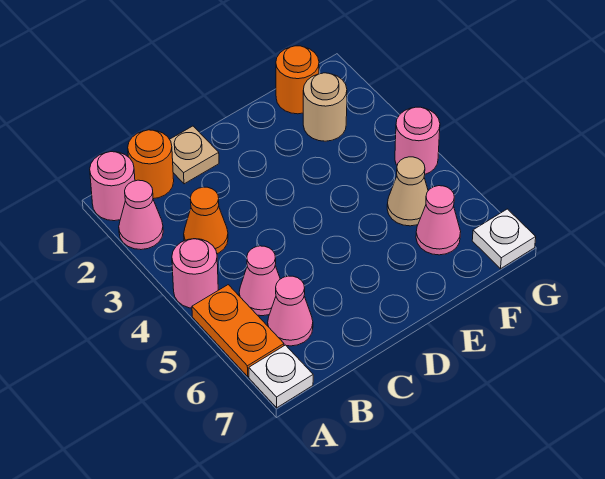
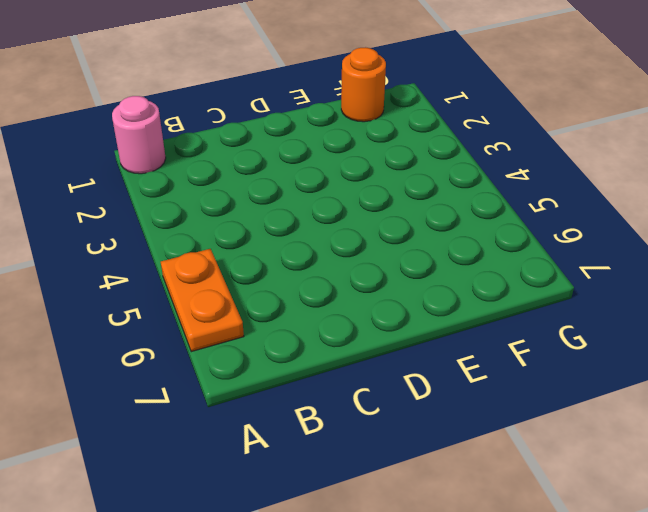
none -> pink 1x1 cone [119,180,163,250]
none -> pink 1x1 round brick [172,239,218,308]
none -> white 1x1 plate [249,345,313,408]

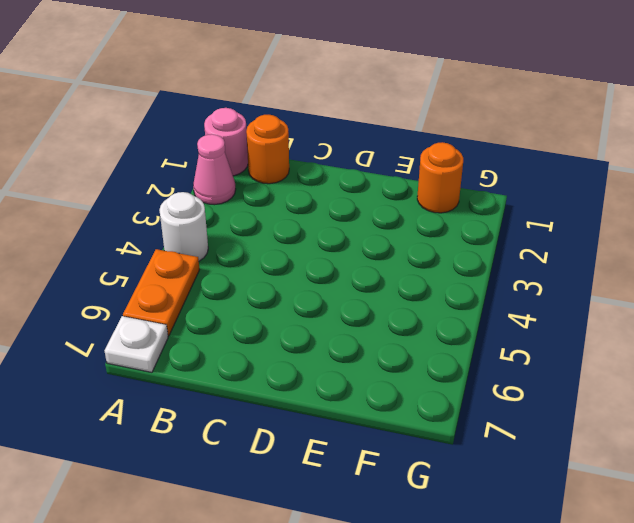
white 1x1 round brick [159,192,208,261] -> pink 1x1 round brick [172,239,218,308]
none -> orange 1x1 cone [184,187,228,254]
none -> pink 1x1 cone [239,246,280,316]
none -> pink 1x1 cone [268,276,313,346]

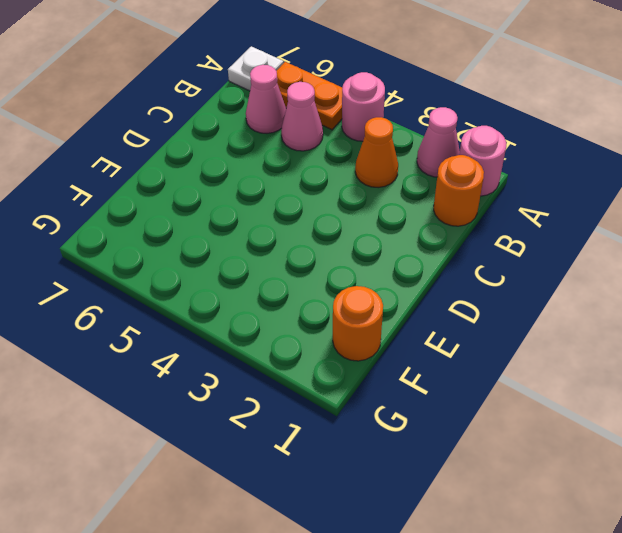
none -> tan 1x1 plate [170,126,219,184]
none -> tan 1x1 round brick [303,73,347,141]
none -> tan 1x1 cone [387,157,428,226]

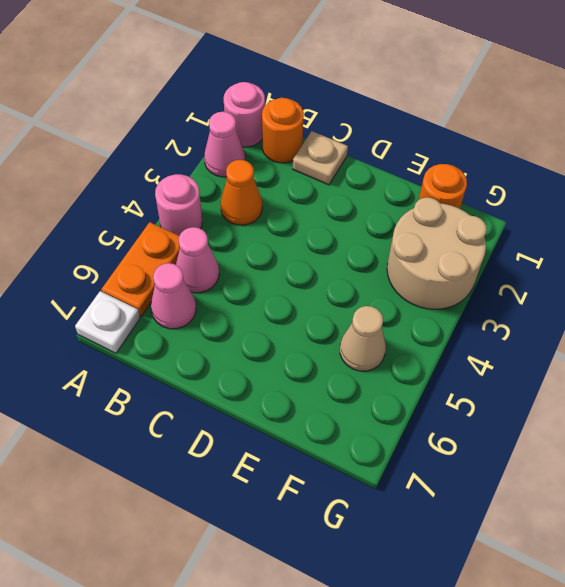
tan 2x2 round brick [387,197,487,309] -> tan 1x1 round brick [303,73,347,141]
none -> pink 1x1 cone [416,186,461,255]
none -> pink 1x1 round brick [395,107,440,174]
none -> white 1x1 plate [472,209,536,269]

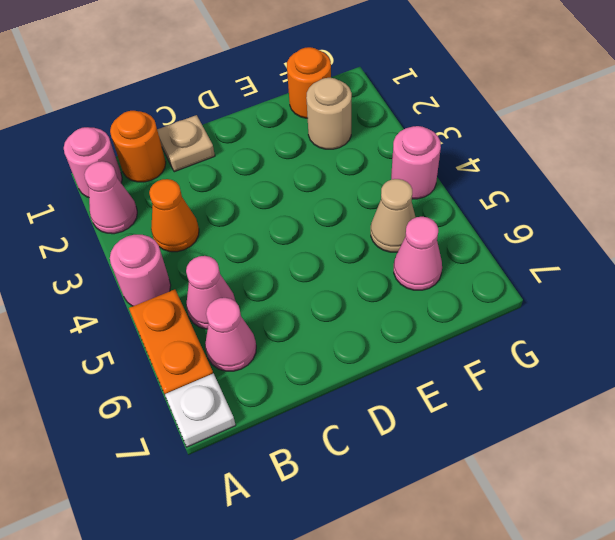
none -> white 1x1 plate [472,209,536,269]

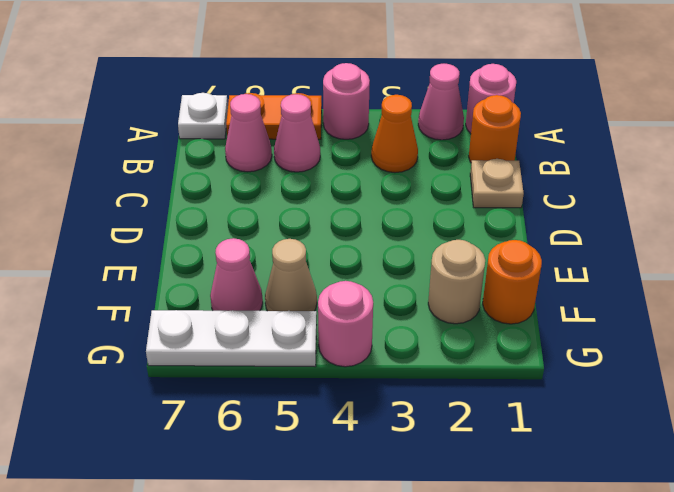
white 1x3 plate [146,310,316,366] -> white 1x1 plate [472,209,536,269]

